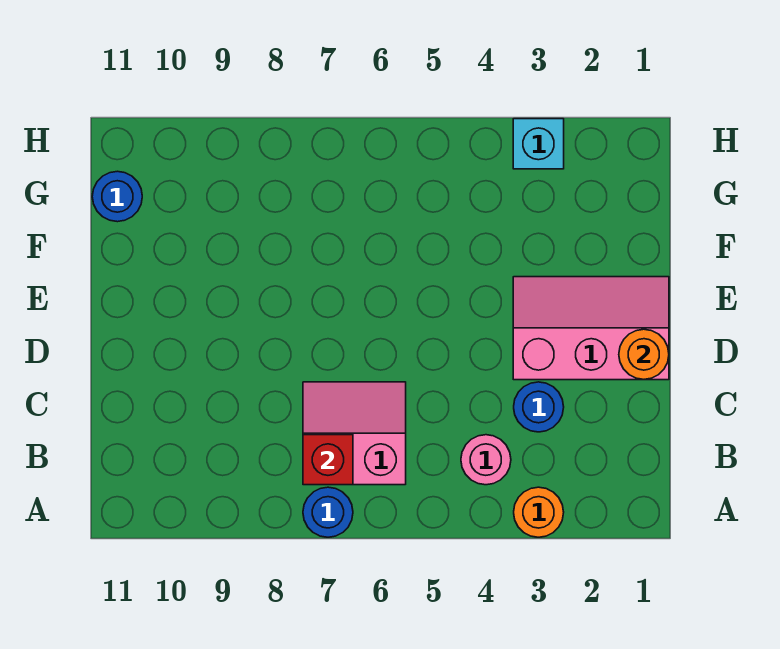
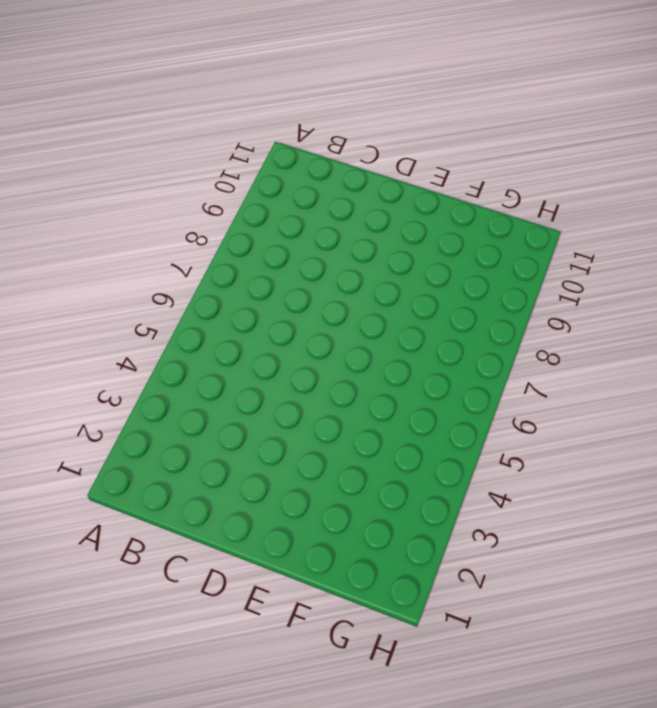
none -> orange 1x1 round brick [514,487,564,537]
none -> blue 1x1 round brick [303,487,353,537]

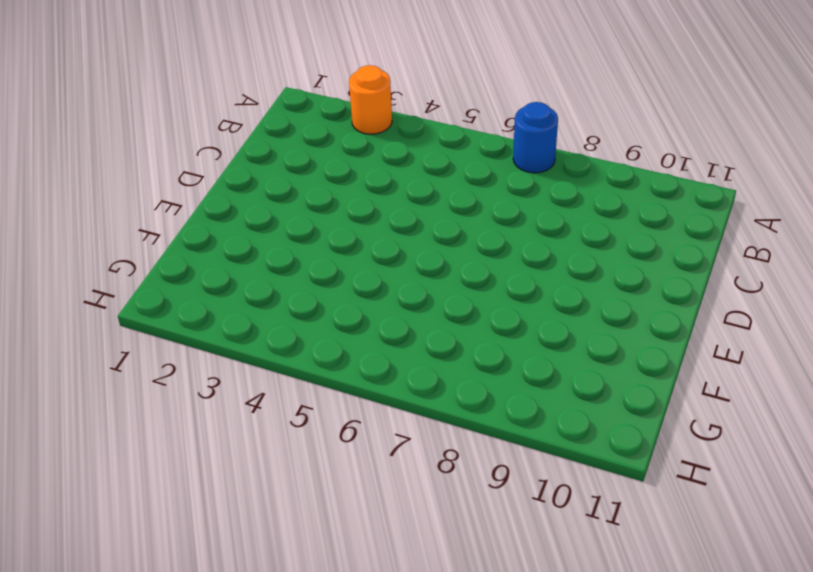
none -> pink 1x1 round brick [461,435,511,485]
none -> pink 2x2 slope [303,382,406,485]

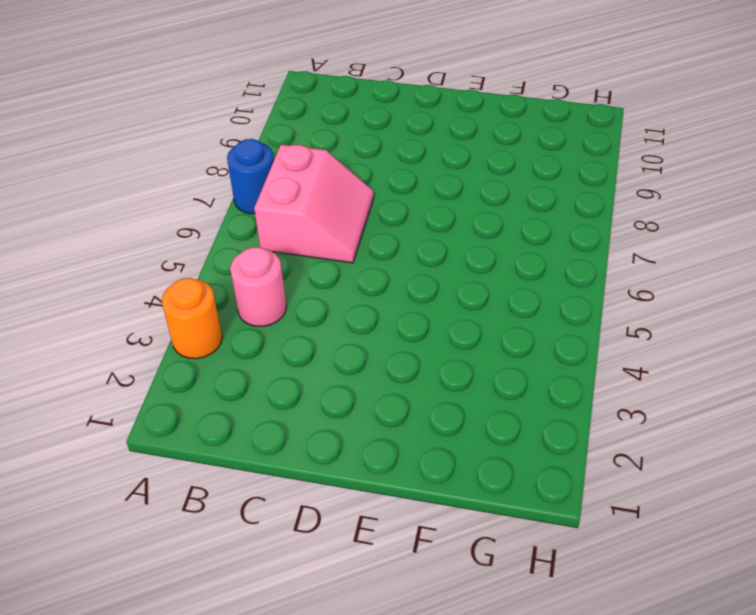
none -> blue 1x1 round brick [514,382,564,432]
none -> pink 2x3 slope [513,277,669,380]

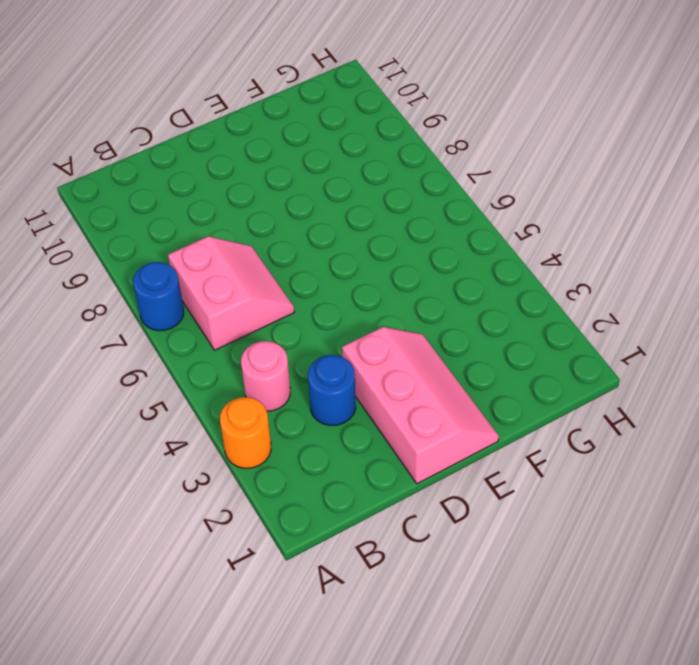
none -> blue 1x1 round brick [92,171,142,222]
none -> cyan 1x1 brick [513,119,564,169]

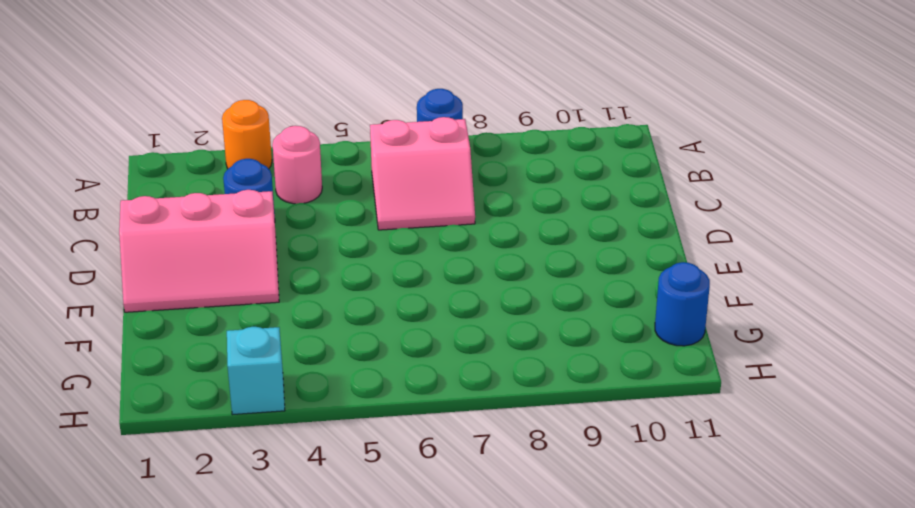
none -> red 1x1 brick [303,435,353,485]
none -> orange 1x1 round brick [619,329,669,380]

